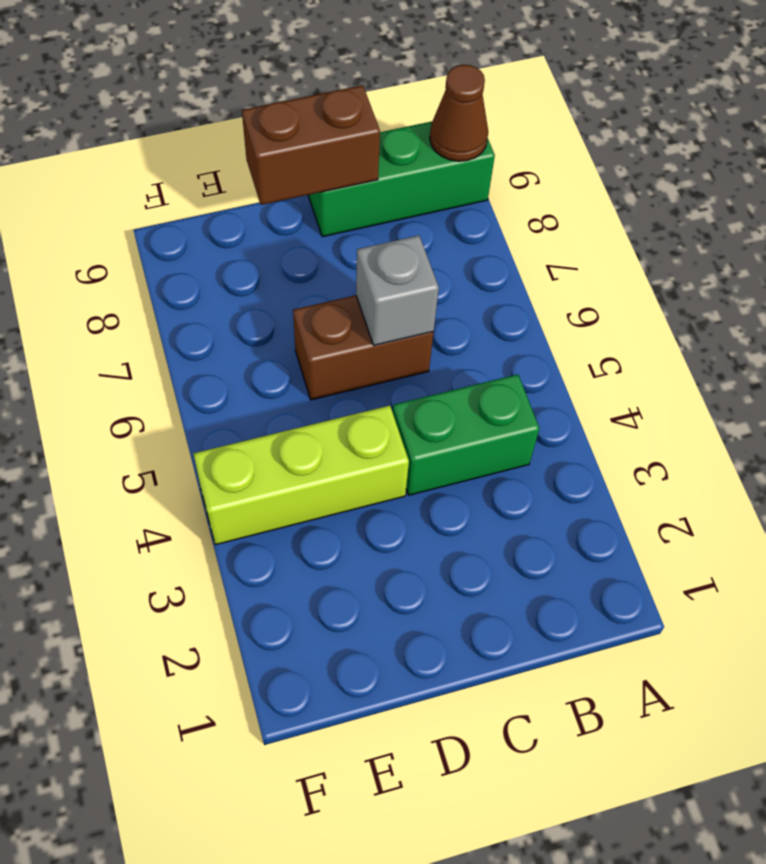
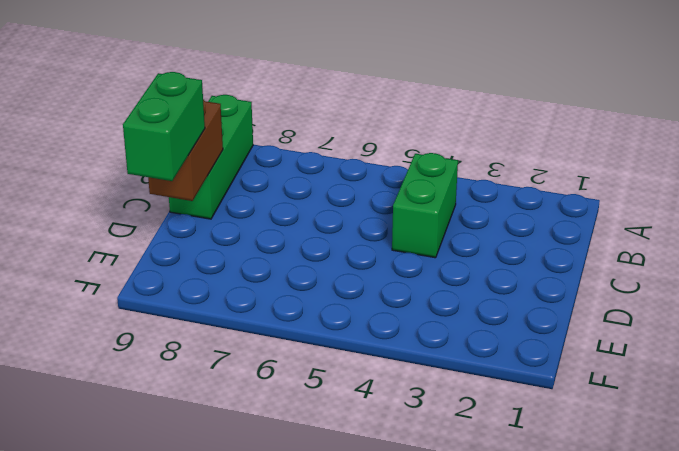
green 1x2 brick [123,72,205,181] -> none
none -> brown 1x2 brick [293,295,434,400]
none -> lime 1x3 brick [193,406,409,545]

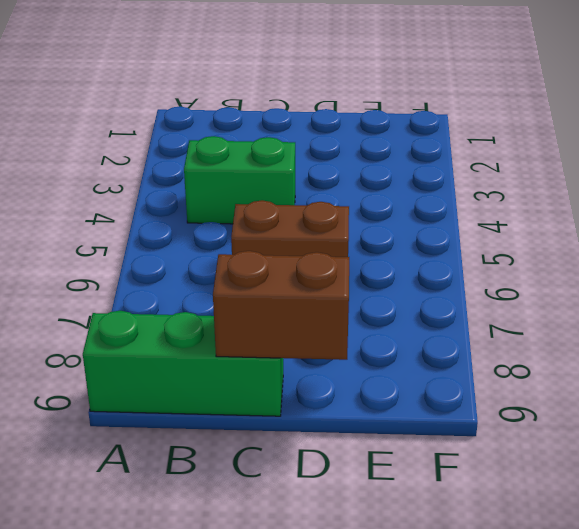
none -> lime 1x3 brick [193,406,409,545]
none -> brown 1x1 cone [430,65,488,161]

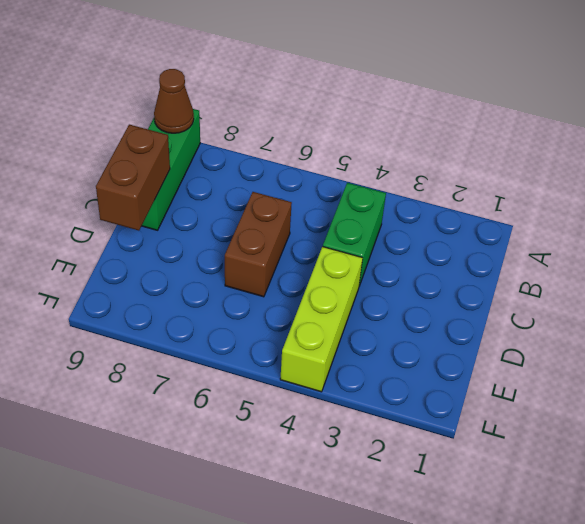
none -> grey 1x1 brick [356,235,439,345]

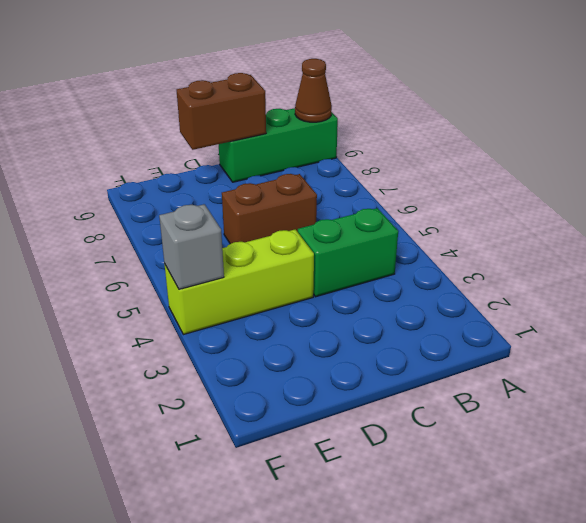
grey 1x1 brick [159,204,224,289] -> grey 1x1 brick moved to [356,235,439,345]

